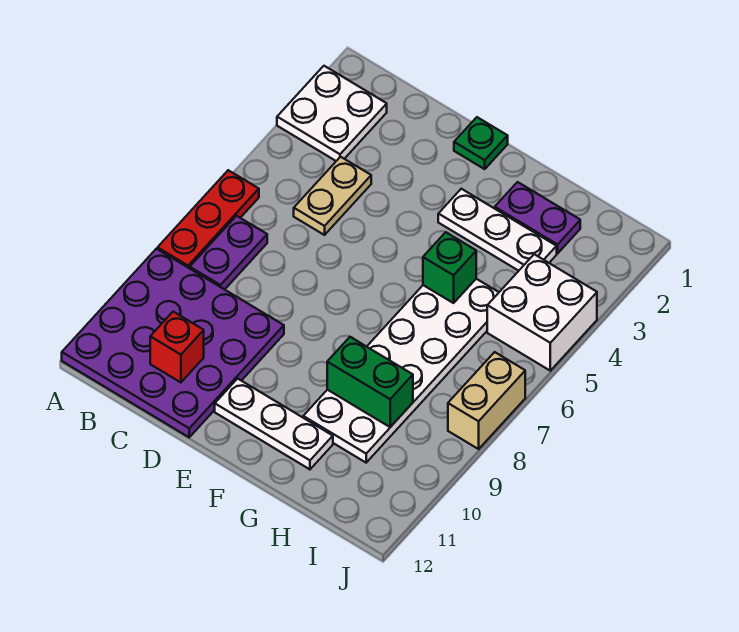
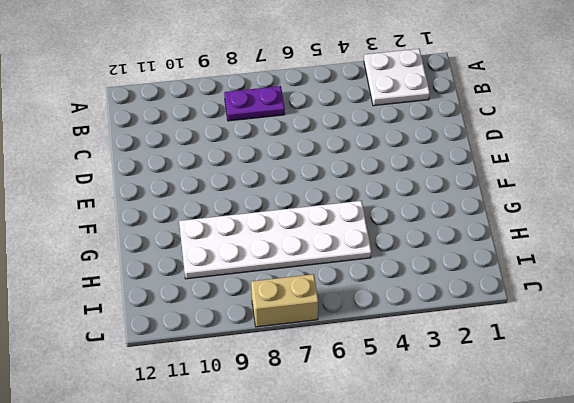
none -> red 1x3 plate [158,170,259,268]
none -> purple 4x4 plate [62,249,284,437]
none -> tan 1x2 plate [294,157,371,235]

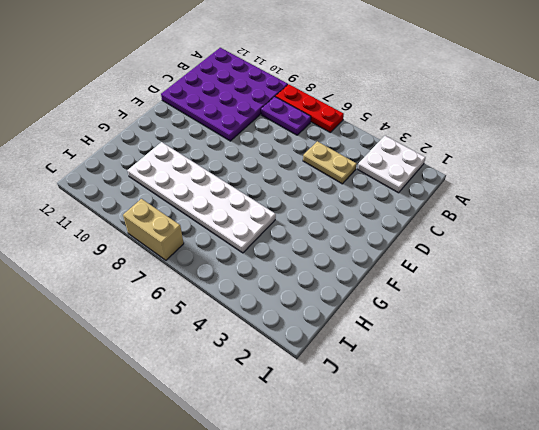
none -> green 1x1 plate [454,117,508,169]
none -> white 1x3 plate [215,379,333,469]
none -> white 1x3 plate [438,189,557,271]

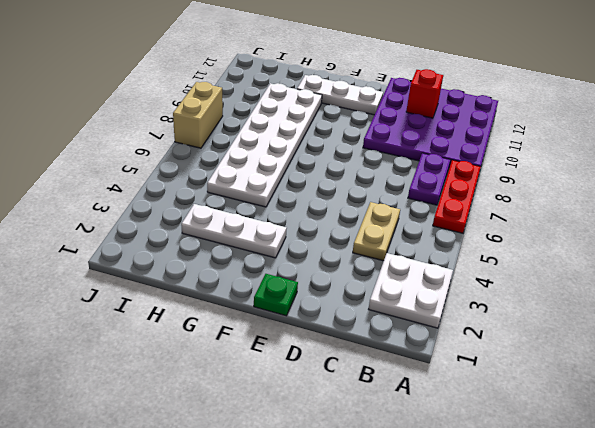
none -> purple 1x2 plate [495,182,580,253]
none -> white 2x2 brick [487,254,597,371]
none -> green 1x1 brick [423,232,476,303]

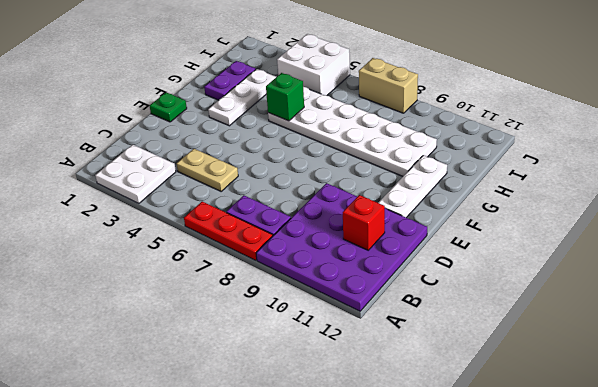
none -> green 1x2 brick [327,337,413,427]

